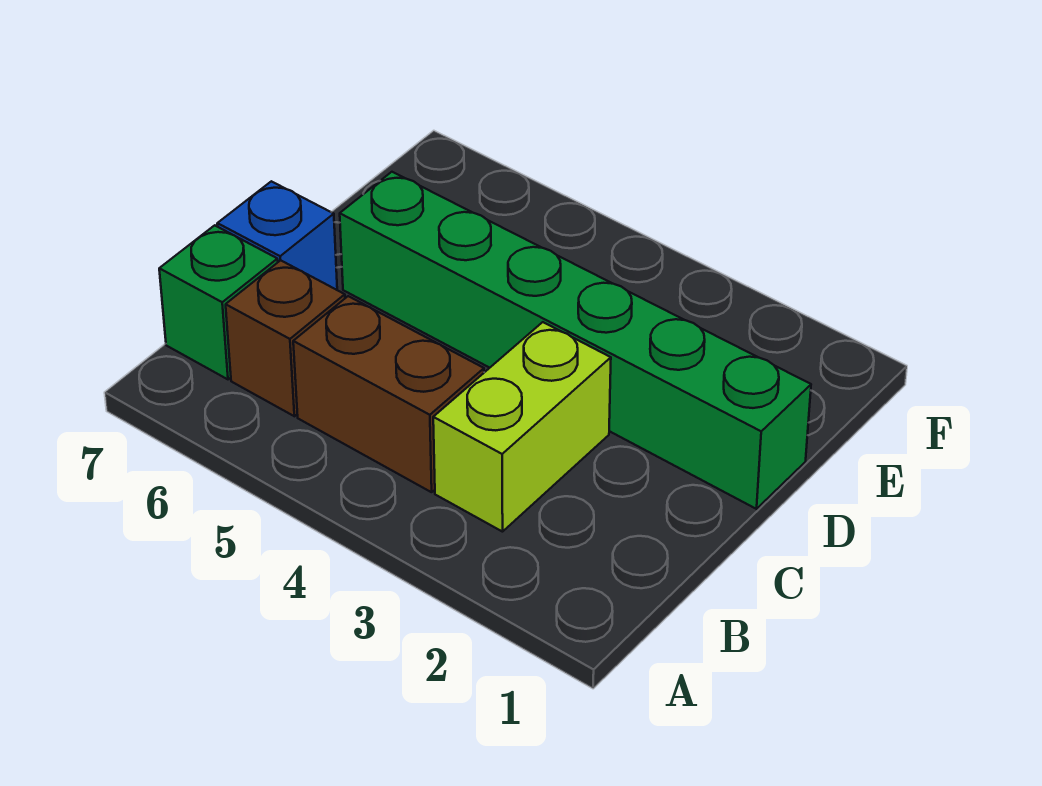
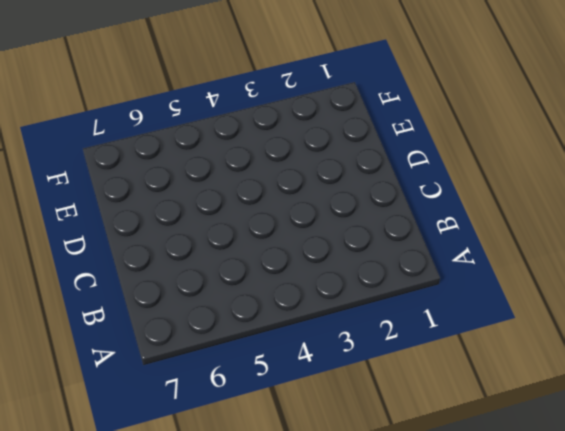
none -> lime 1x2 brick [433,322,611,532]
none -> brown 1x2 brick [293,296,484,492]

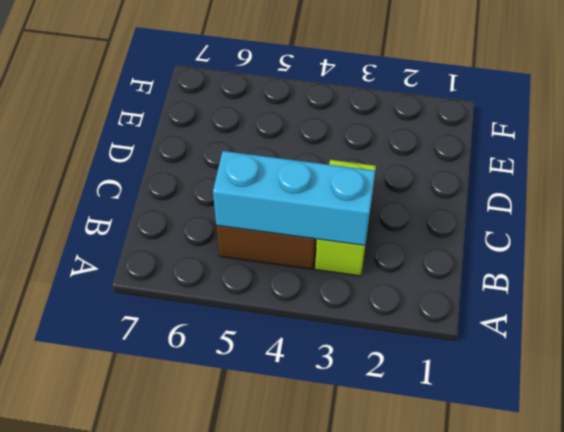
cyan 1x3 brick [213,151,375,245] -> none
none -> brown 1x1 brick [226,260,345,416]
none -> green 1x1 brick [159,225,278,379]

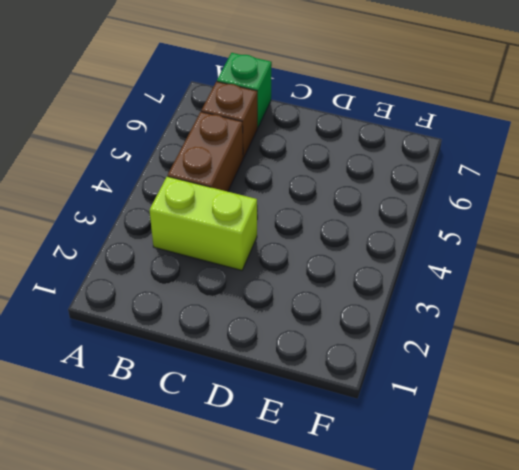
none -> blue 1x1 brick [217,181,337,290]
none -> green 1x6 brick [340,172,811,509]

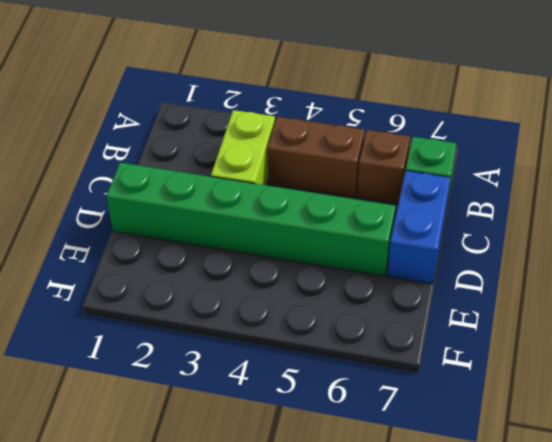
blue 1x2 brick [388,171,450,284] -> blue 1x1 brick [217,181,337,290]

